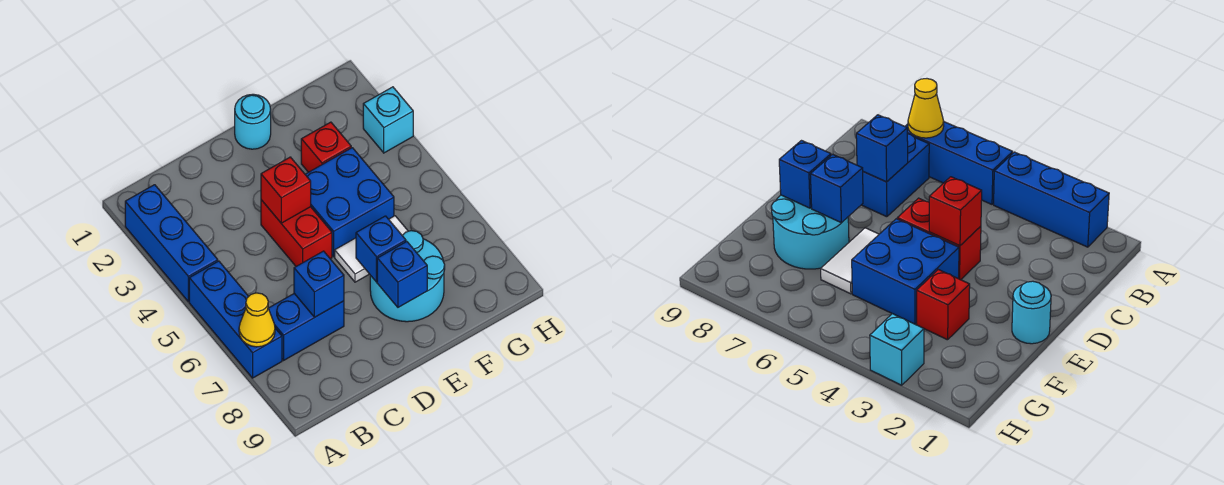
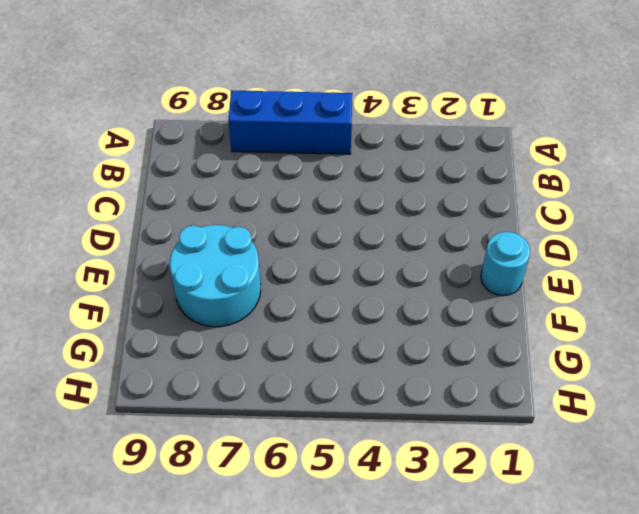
none -> blue 1x3 brick [125,185,218,302]
none -> blue 1x2 brick [268,294,344,360]
none -> red 1x2 brick [261,200,332,266]

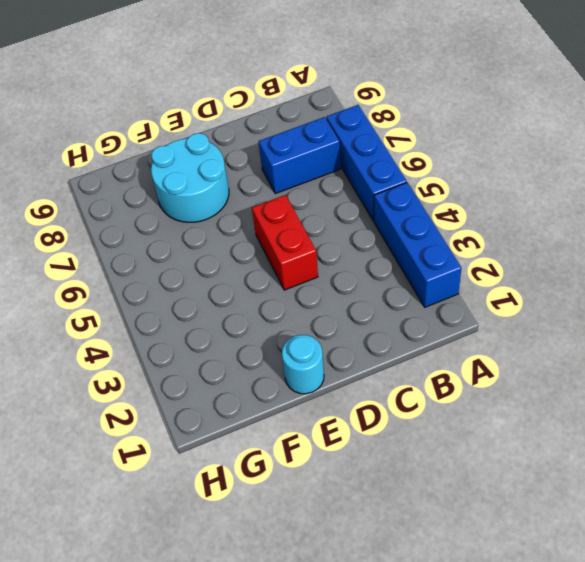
none -> blue 2x2 brick [305,148,394,257]
none -> white 1x2 tile [335,216,408,282]
none -> red 1x1 brick [301,122,351,172]

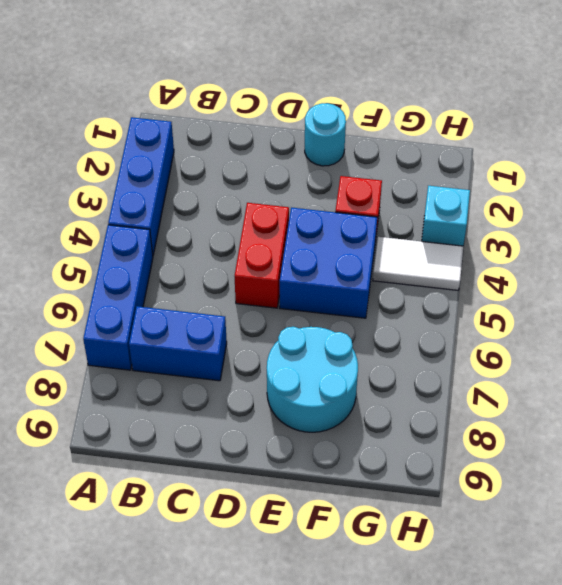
white 1x2 tile [373,237,463,290] -> white 1x2 tile moved to [335,216,408,282]
none -> yellow 1x1 cone [239,293,275,347]
none -> blue 1x1 brick [294,251,344,317]
none -> red 1x1 brick [261,157,311,223]

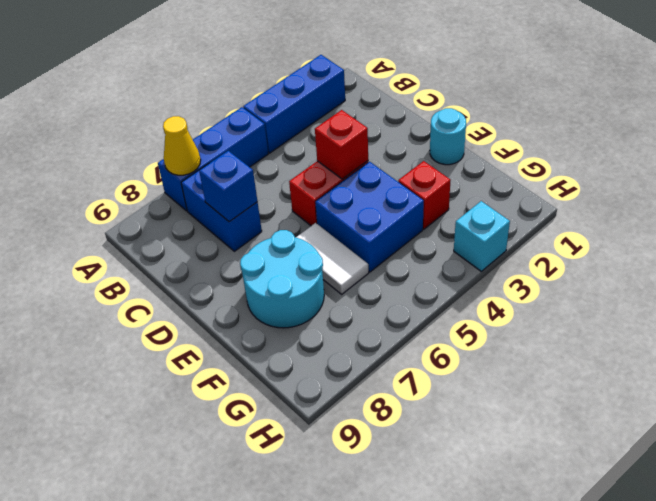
none -> blue 1x1 brick [356,216,406,282]
none -> blue 1x1 brick [377,242,427,307]

